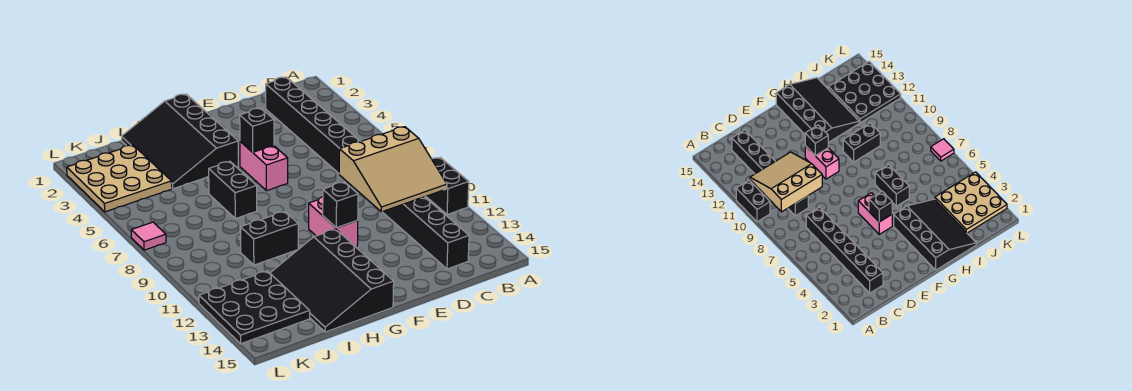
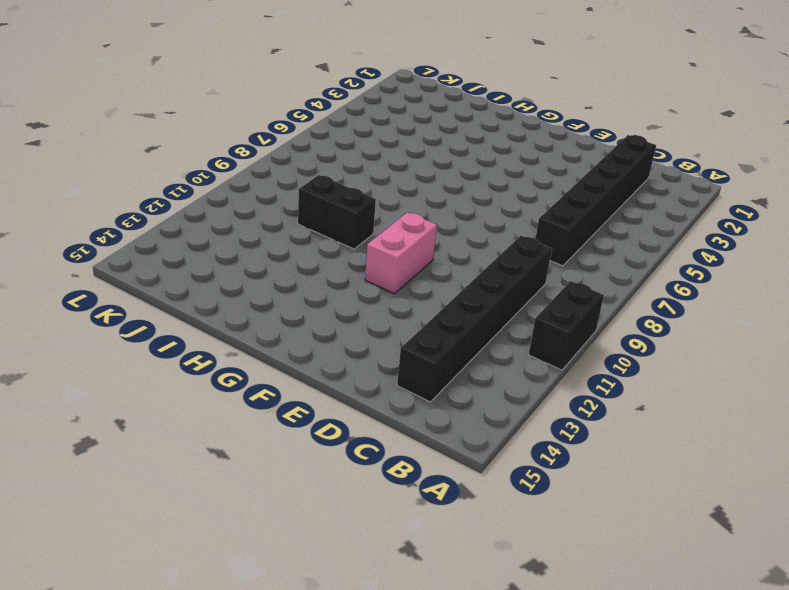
none -> pink 1x2 brick [240,141,288,191]
none -> black 3x4 slope [122,94,238,189]
none -> black 3x4 slope [270,229,394,332]

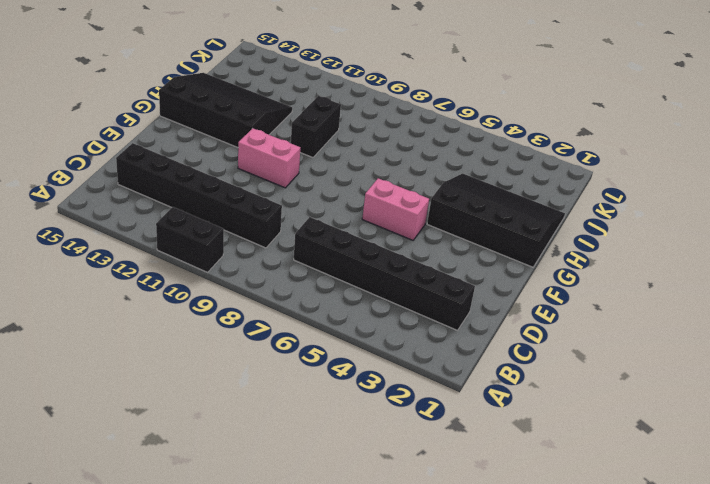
none -> black 1x2 brick [209,161,257,219]
none -> tan 3x3 plate [67,145,172,212]
none -> black 3x3 plate [199,271,310,344]

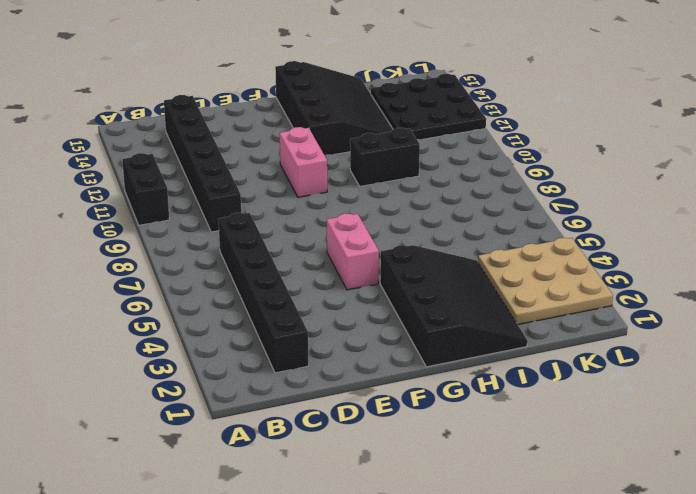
none -> black 1x2 brick [209,161,257,219]
none -> pink 1x1 tile [131,222,166,250]
none -> tan 3x3 slope [339,127,447,212]

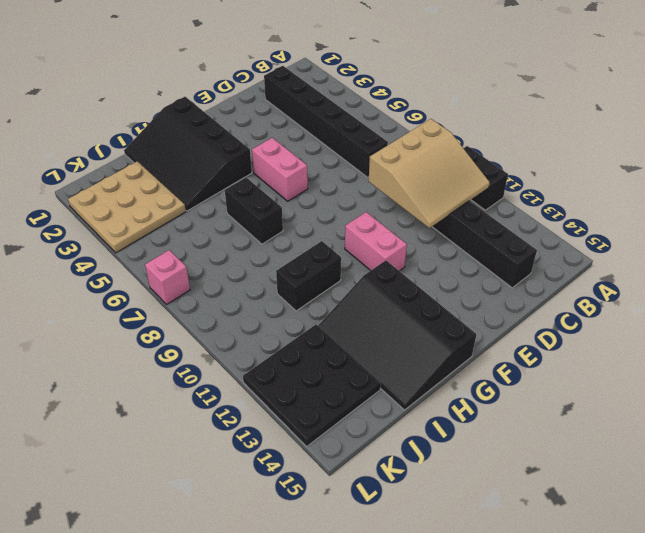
pink 1x1 brick [145,250,190,304] -> pink 1x1 tile [131,222,166,250]
none -> black 1x1 brick [240,108,274,152]
none -> black 1x1 brick [323,182,358,228]

